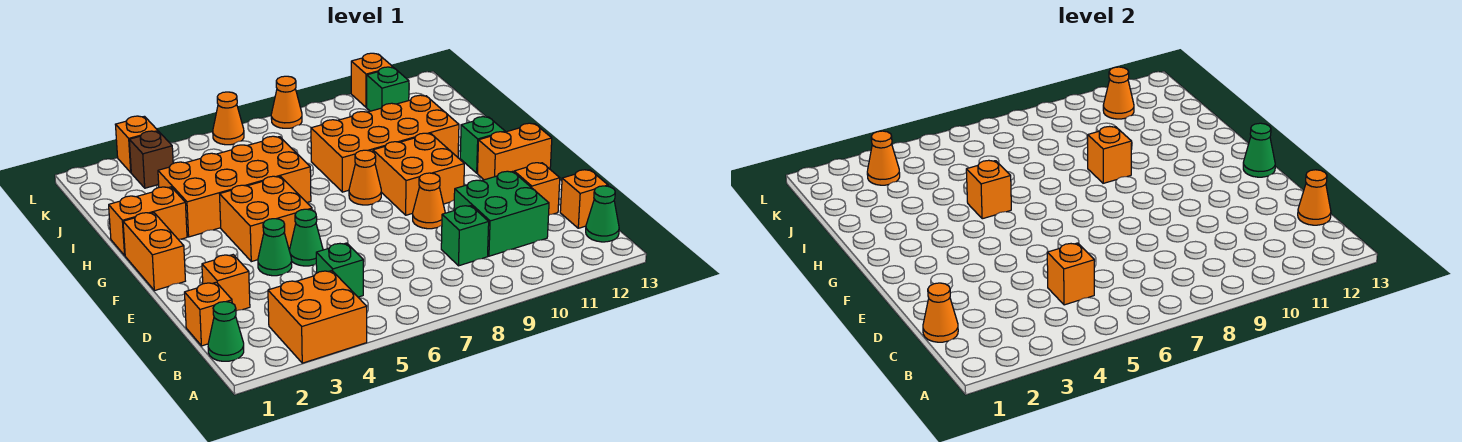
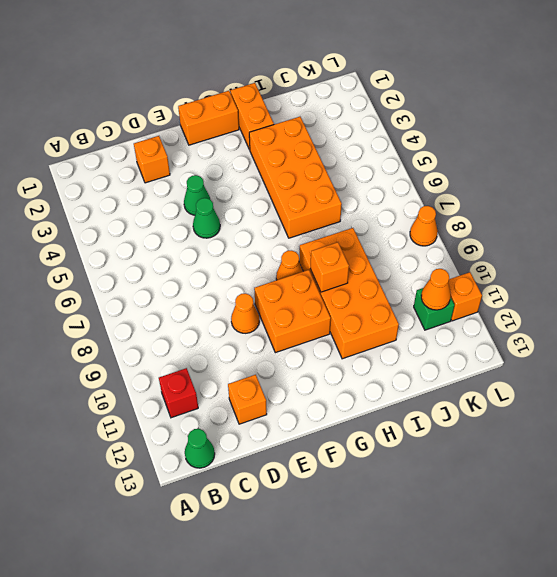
red 1x1 brick [159,368,198,418] -> none
none -> orange 2x2 brick [268,271,367,363]
none -> green 1x1 cone [208,302,244,361]
none -> orange 1x1 brick [185,282,232,346]
none -> green 1x1 brick [316,243,363,297]

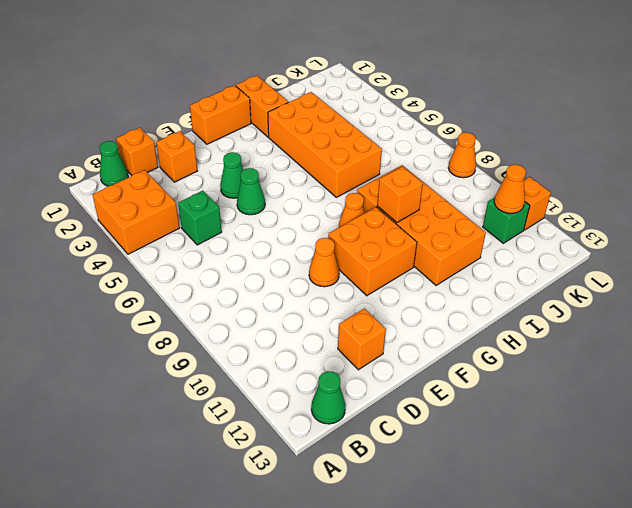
none -> green 1x1 brick [441,206,489,266]
none -> green 2x2 brick [454,171,549,256]
none -> orange 1x1 brick [560,170,608,228]
none -> orange 2x2 brick [220,176,312,262]

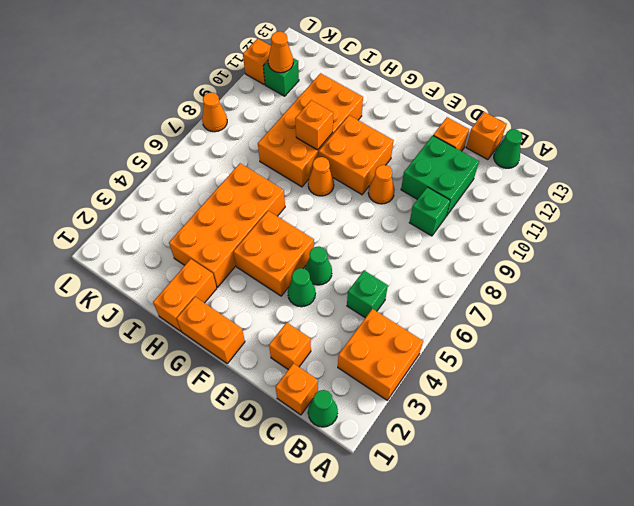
none -> orange 1x2 brick [478,123,552,180]
none -> green 1x1 brick [460,117,505,173]
none -> brown 1x1 brick [129,131,173,188]
none -> orange 1x1 brick [115,116,158,172]

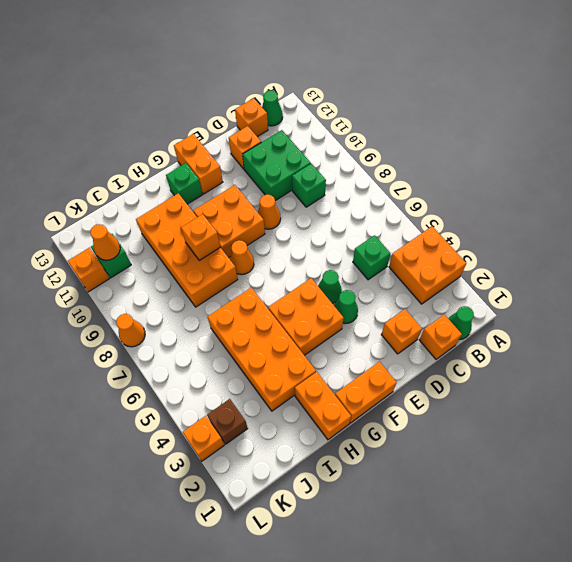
none -> orange 1x1 cone [213,92,244,145]
none -> orange 1x1 cone [923,283,958,342]
none -> orange 1x1 brick [1047,243,1094,305]
none -> orange 1x1 cone [1298,170,1331,225]

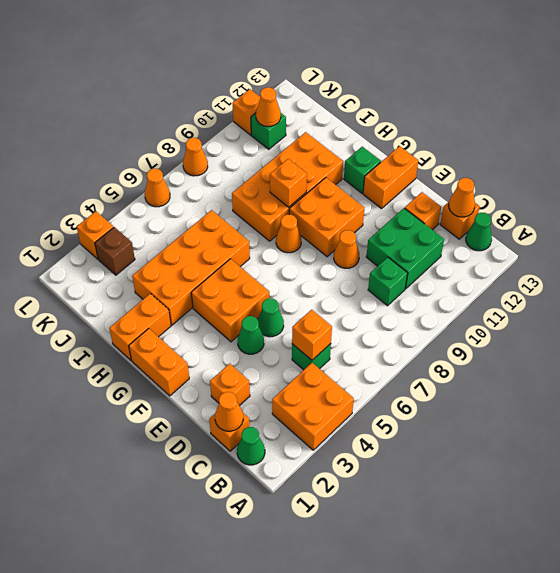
none -> green 1x1 cone [1243,123,1275,177]
none -> orange 1x1 brick [966,160,1011,219]
none -> orange 1x1 cone [867,131,900,185]

